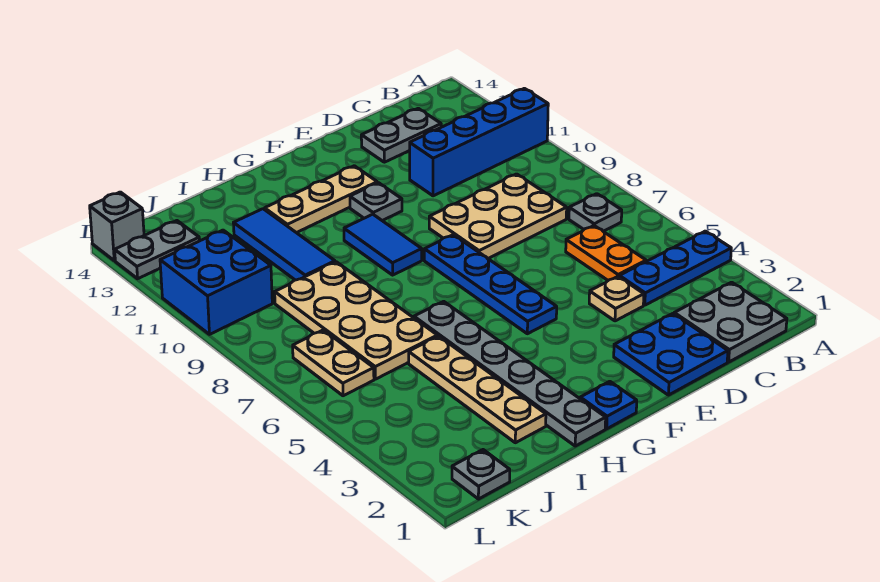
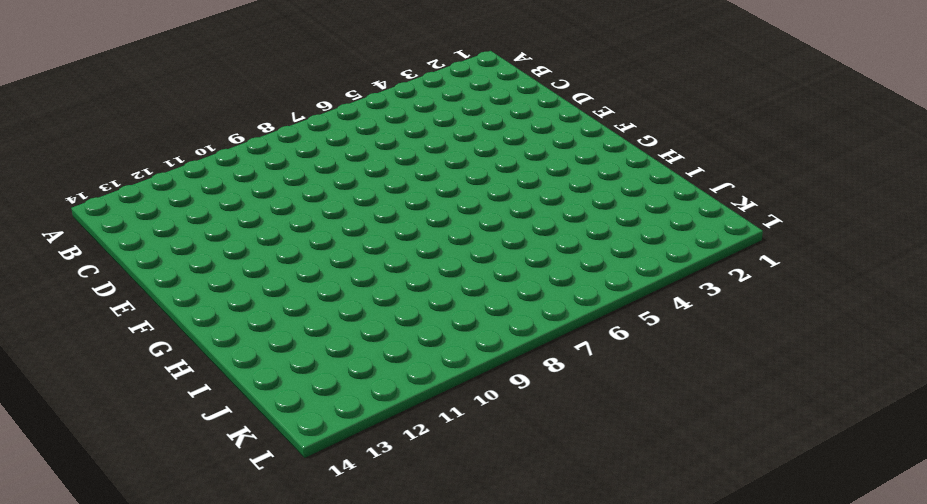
none -> blue 1x3 plate [619,231,731,305]
none -> blue 1x4 brick [410,88,548,196]
none -> grey 2x2 plate [674,282,787,362]

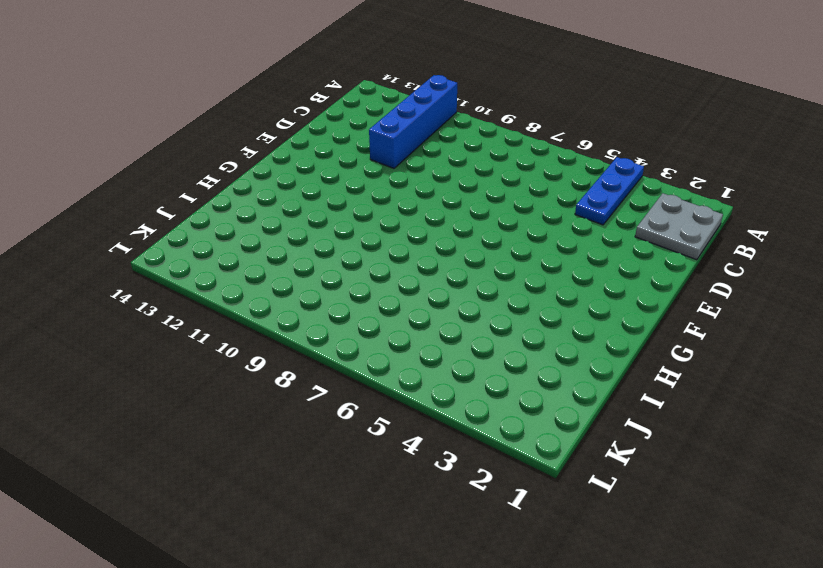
none -> grey 1x1 plate [569,194,622,231]
none -> orange 1x2 plate [566,226,646,280]
none -> tan 2x3 plate [429,174,567,258]

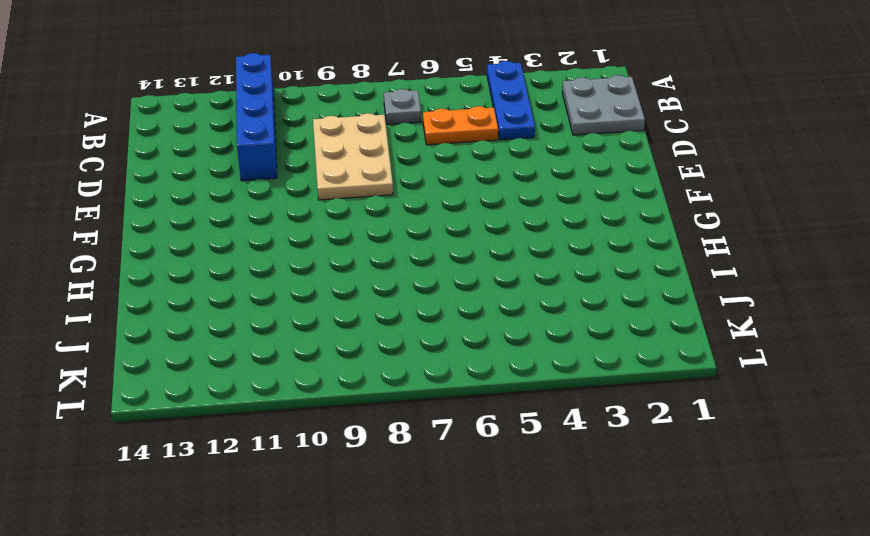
none -> grey 1x2 plate [361,108,441,162]
none -> blue 2x2 plate [614,314,728,395]
none -> tan 1x1 plate [589,276,644,321]

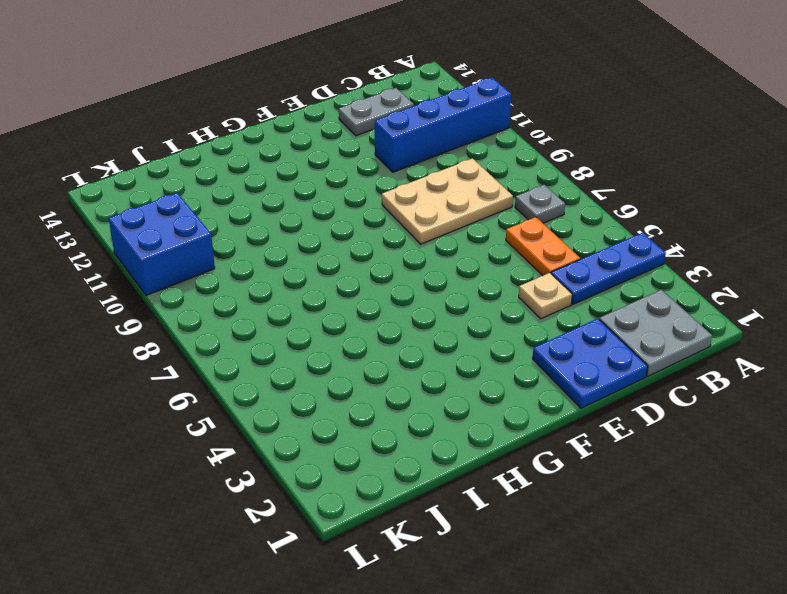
none -> blue 1x4 plate [424,235,557,334]
none -> grey 1x1 plate [350,183,402,221]
none -> tan 1x3 plate [265,166,377,233]

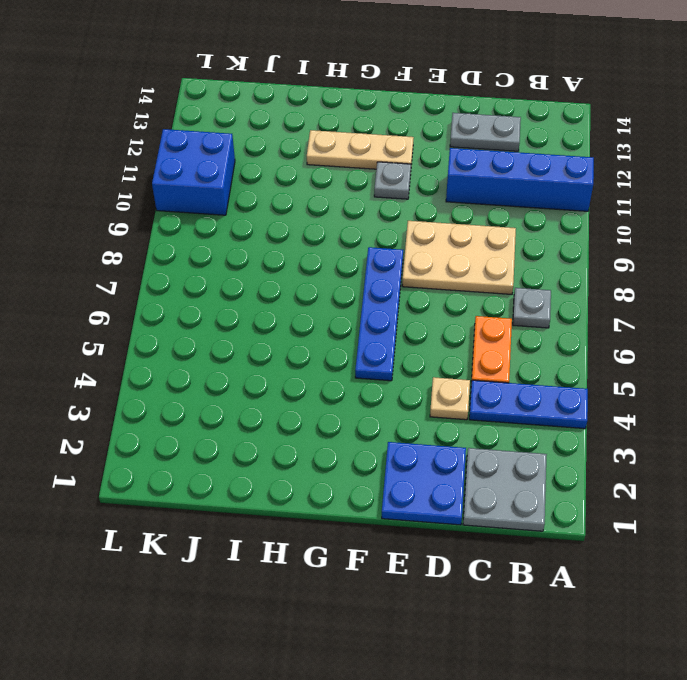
none -> blue 1x1 plate [580,381,637,429]
none -> blue 1x2 tile [344,214,422,275]
none -> grey 1x6 plate [414,301,606,446]

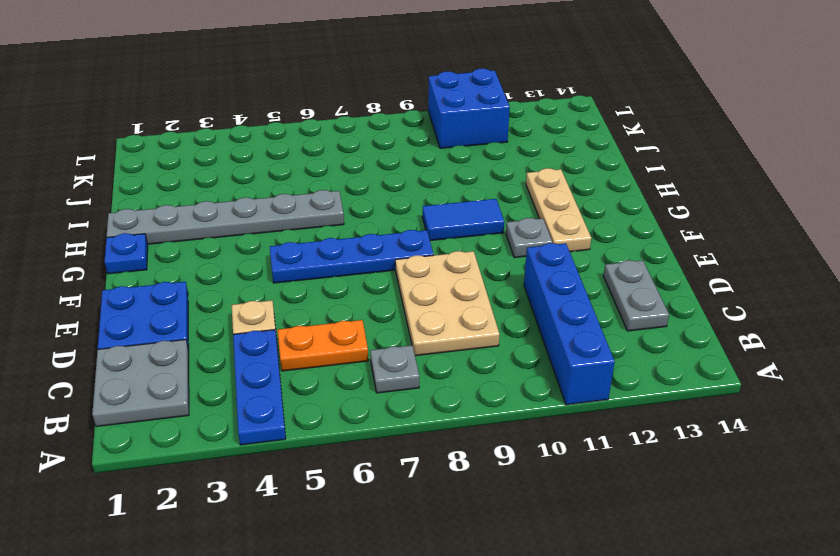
none -> tan 1x4 plate [409,336,546,443]
none -> tan 2x4 plate [275,262,437,379]
none -> blue 1x3 tile [234,209,335,280]

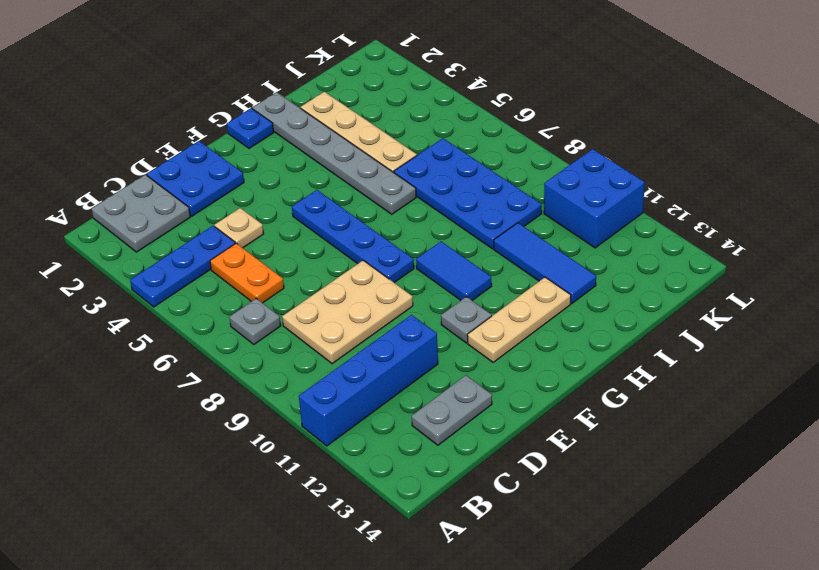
blue 2x4 plate [394,138,542,249] -> tan 2x4 plate [275,262,437,379]
none -> grey 1x1 plate [452,450,510,499]
none -> tan 1x2 plate [293,330,374,396]
none -> grey 1x2 plate [115,221,200,279]

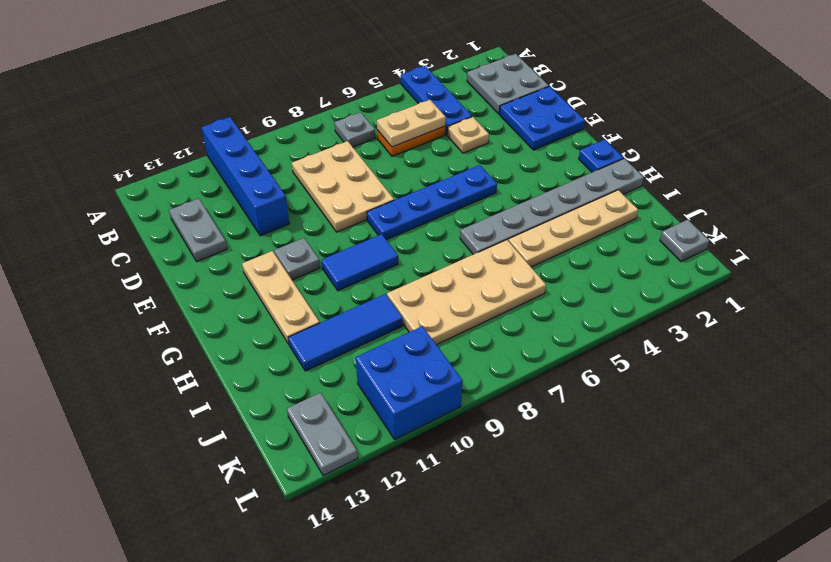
tan 1x2 plate [377,100,446,147] -> tan 1x2 plate moved to [293,330,374,396]
none -> grey 1x1 brick [90,192,144,261]

